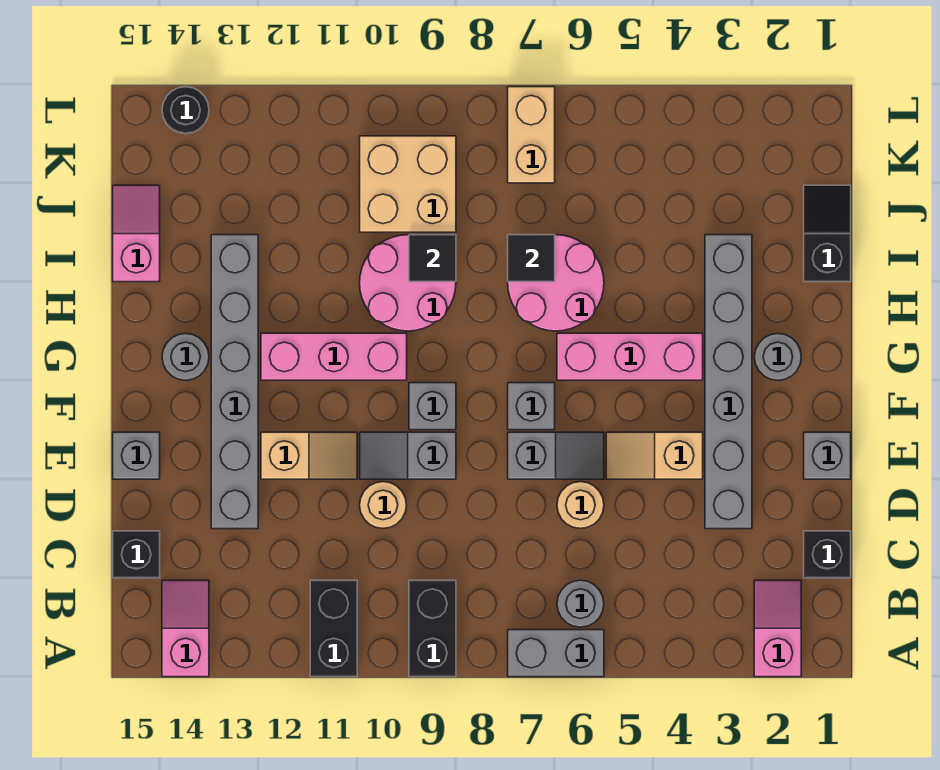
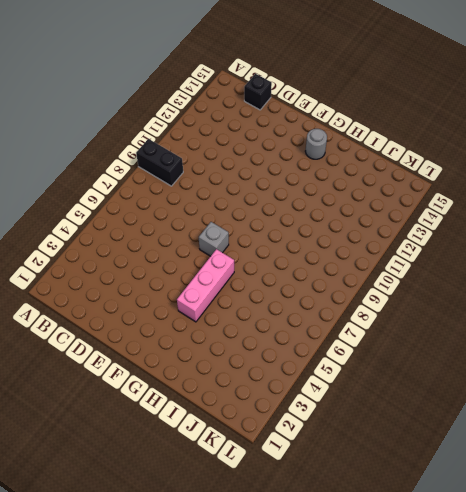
none -> pink 1x2 slope [754,580,801,677]
none -> grey 1x2 brick [508,630,604,677]
none -> black 1x2 brick [310,580,357,677]
none -> pink 1x2 slope [162,580,209,677]

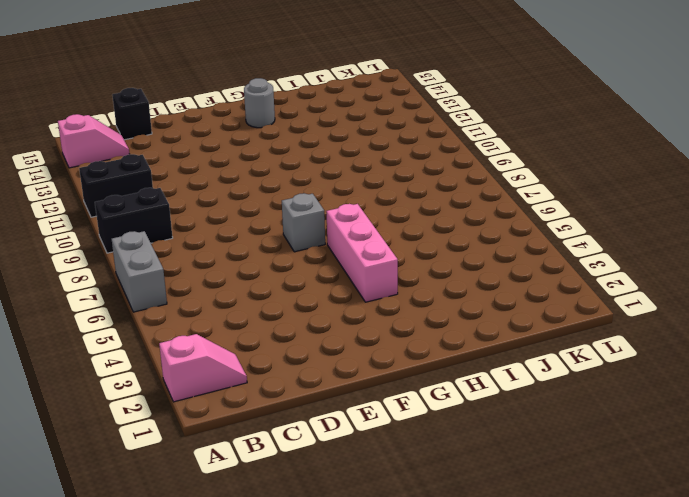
none -> grey 1x1 round brick [557,580,604,627]
none -> black 1x1 brick [804,531,851,578]
none -> grey 1x6 brick [705,235,752,529]
none -> tan 1x1 round brick [557,482,604,528]

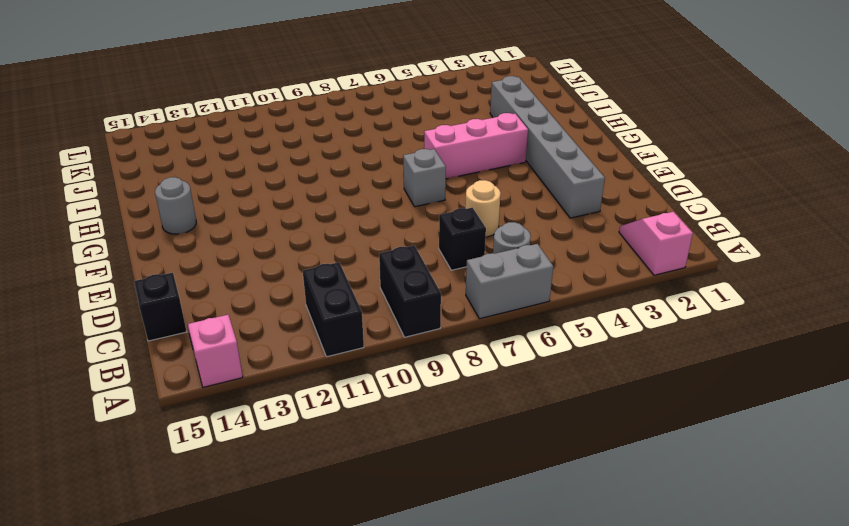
black 1x1 brick [439,208,486,270] -> black 1x1 brick moved to [804,531,851,578]
none -> tan 1x1 round brick [360,482,406,528]
none -> grey 1x6 brick [211,235,258,529]
none -> grey 1x1 brick [804,432,851,479]
none -> tan 1x2 slope [606,432,703,479]

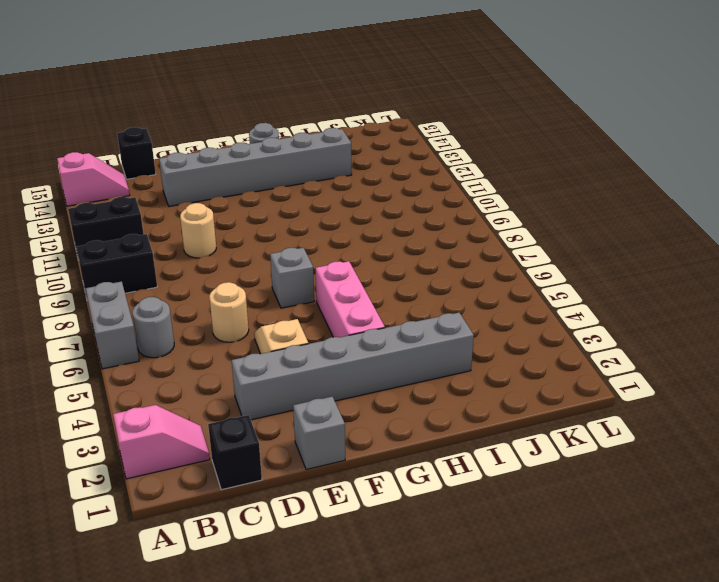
none -> grey 1x2 slope [508,432,604,479]
none -> grey 1x2 slope [360,432,456,479]
none -> tan 1x2 slope [261,432,357,479]
none -> grey 1x1 brick [113,432,160,479]

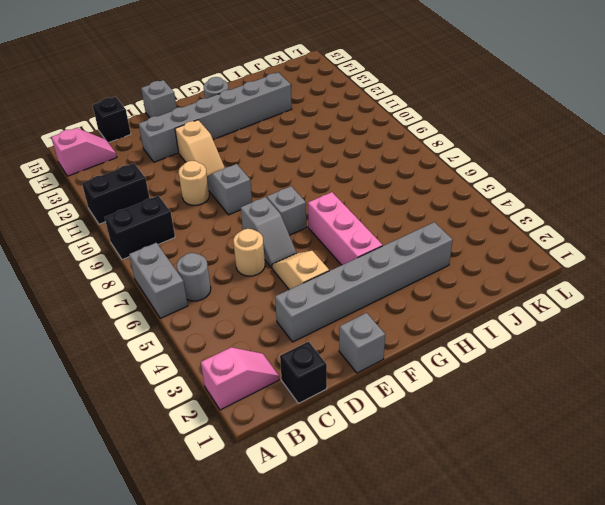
none -> grey 1x1 brick [409,383,456,430]
none -> grey 1x1 round brick [754,334,801,380]
none -> pink 1x3 brick [261,333,407,380]
none -> pink 2x2 round brick [508,235,604,331]

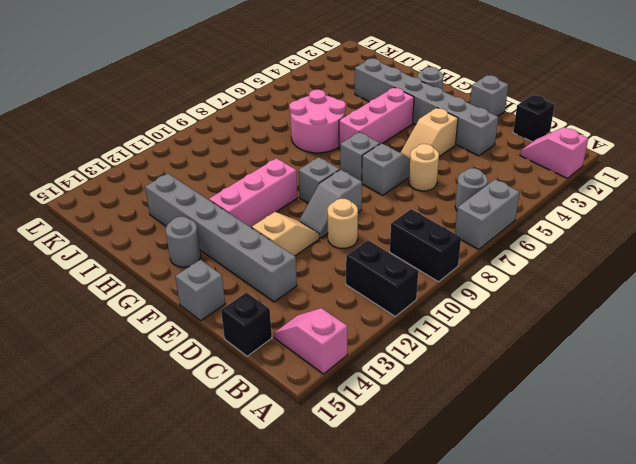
none -> pink 2x2 round brick [360,235,456,331]
none -> black 1x2 slope [804,185,851,282]
none -> pink 1x2 slope [113,185,160,282]
none -> tan 2x2 brick [360,136,456,232]

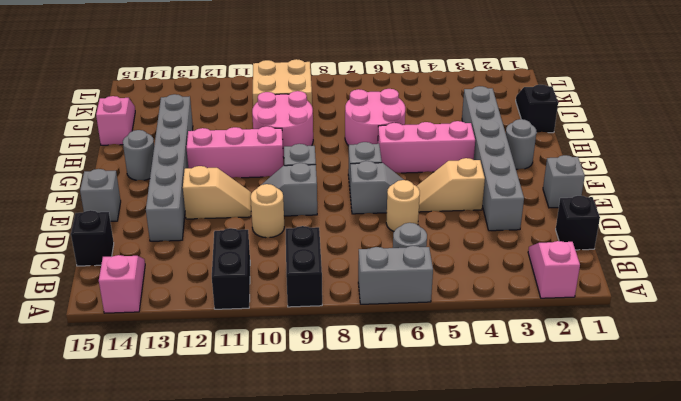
none -> tan 1x2 brick [508,87,555,183]
none -> black 1x1 round brick [162,87,209,134]
none -> black 1x1 tile [508,235,555,282]
none -> black 1x1 tile [409,235,456,282]

